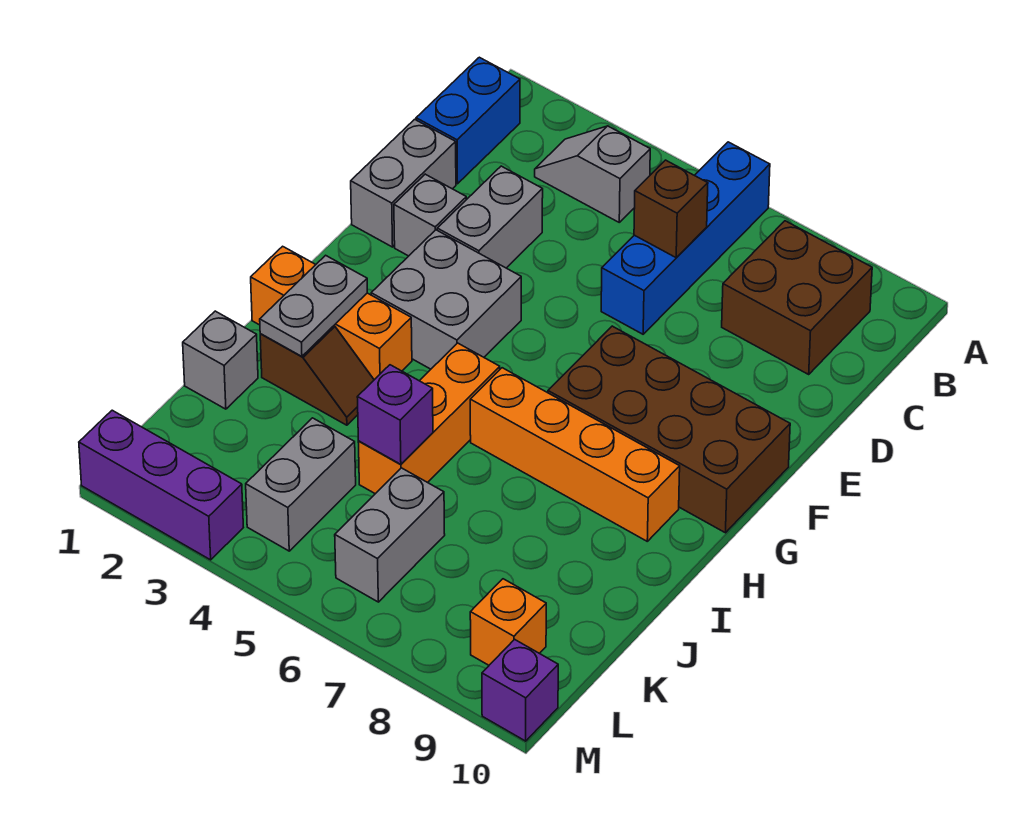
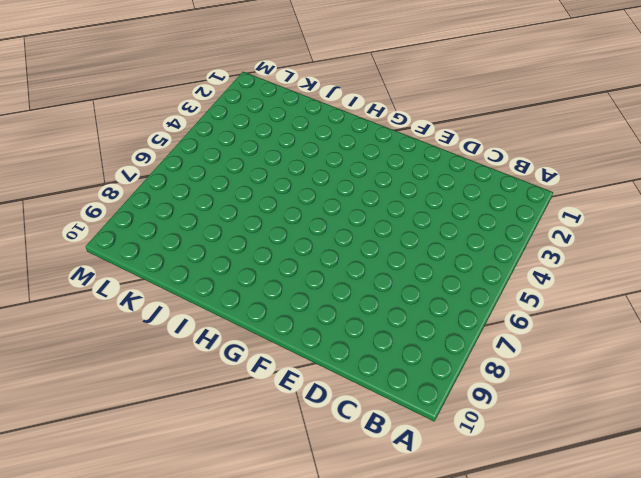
none -> blue 1x4 brick [601,142,770,334]
none -> blue 1x2 brick [416,57,520,184]
none -> grey 1x2 slope [535,126,650,222]

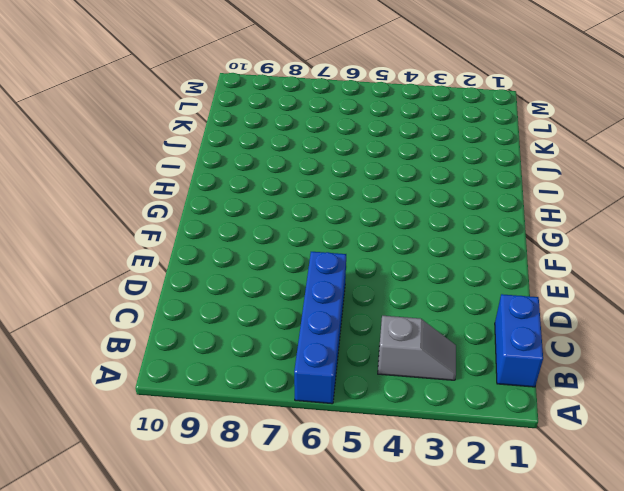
none -> brown 2x2 brick [722,221,872,374]
none -> grey 1x2 brick [351,119,456,247]
none -> grey 1x2 brick [437,166,543,268]

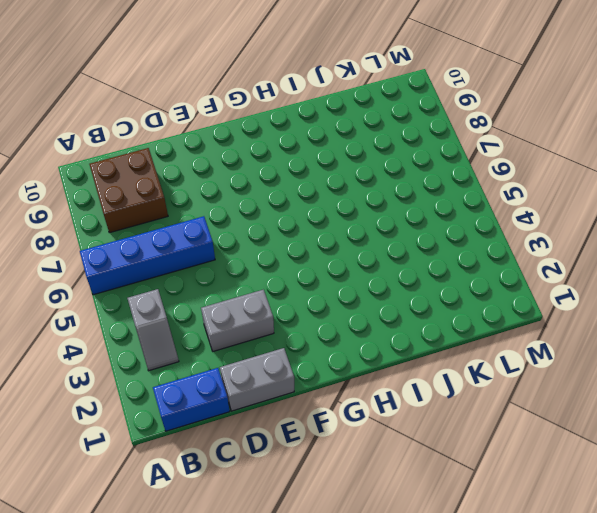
none -> grey 1x1 brick [394,174,466,256]
none -> grey 2x2 brick [371,230,521,369]
none -> brown 2x4 brick [548,326,790,533]

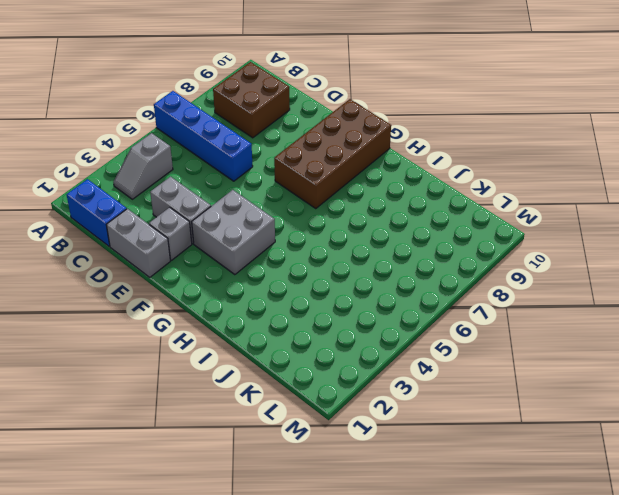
none -> orange 1x3 brick [251,246,412,380]
none -> orange 1x3 brick [358,343,500,494]
none -> orange 1x4 brick [470,368,680,541]

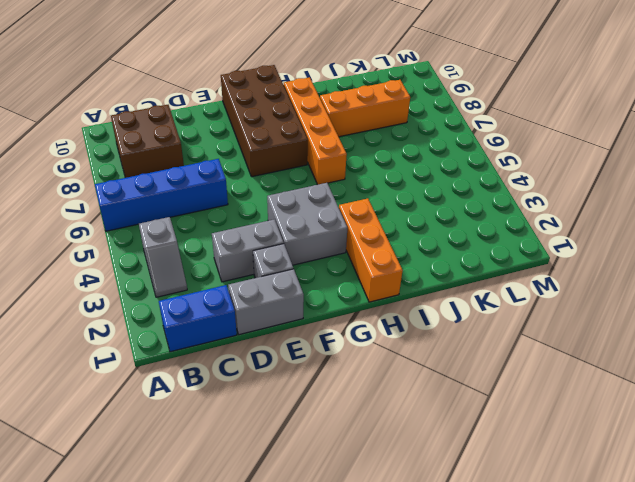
orange 1x3 brick [320,80,410,137] -> orange 1x3 brick moved to [358,343,500,494]
none -> brown 1x2 slope [260,326,374,425]
none -> grey 1x1 brick [183,311,258,409]
none -> grey 1x2 brick [246,418,356,551]

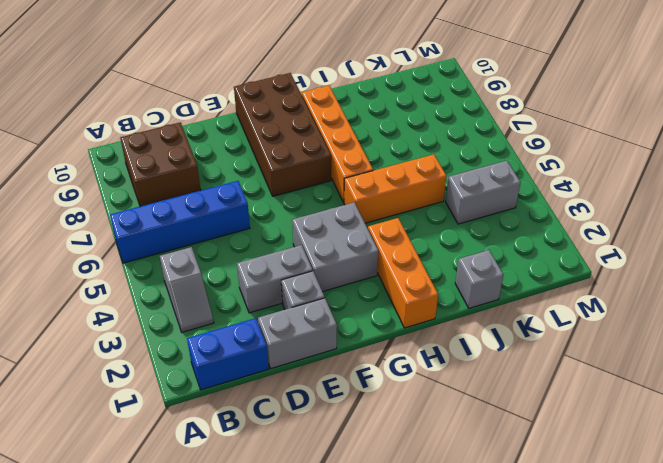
none -> brown 1x2 slope [260,326,374,425]
none -> grey 1x2 brick [335,468,445,602]
none -> orange 1x1 brick [470,579,546,665]

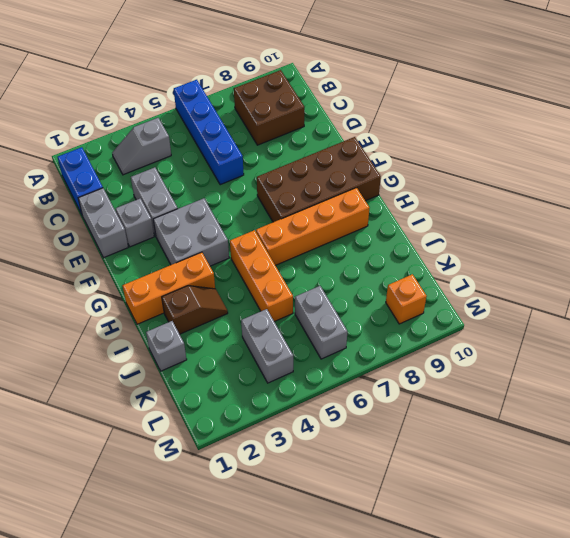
none -> purple 1x3 brick [79,410,243,560]
none -> purple 1x1 brick [482,639,558,741]
none -> brown 1x1 brick [634,160,708,258]

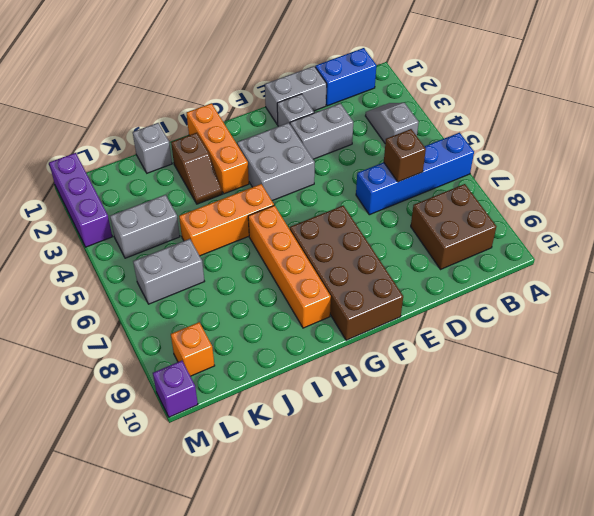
none -> grey 1x2 plate [260,255,367,356]
none -> purple 1x1 brick [357,365,433,465]

